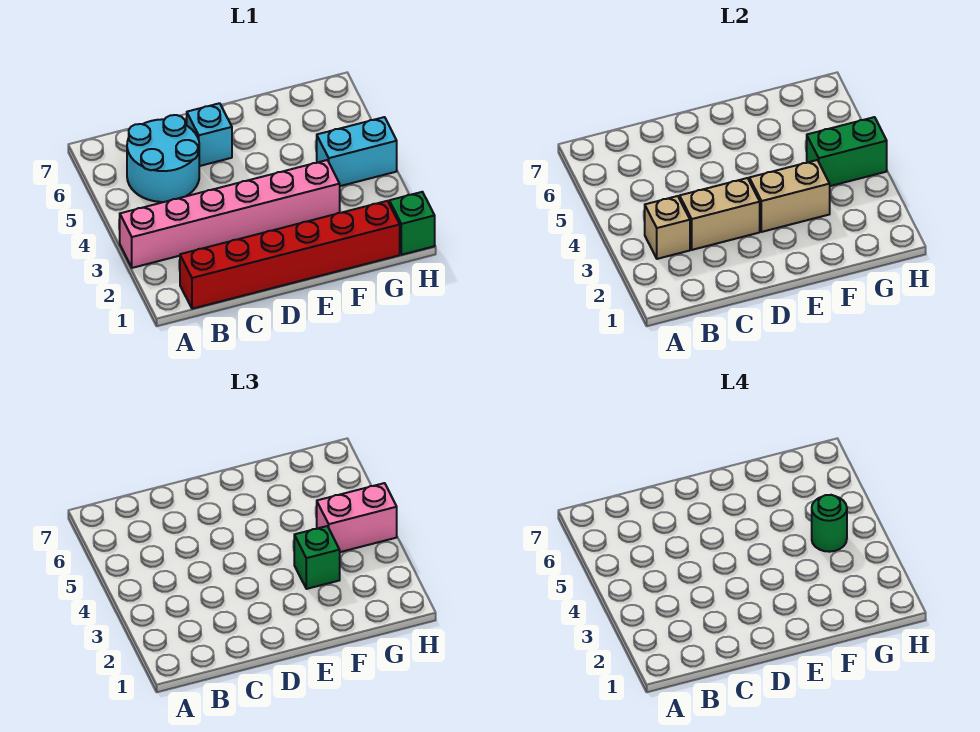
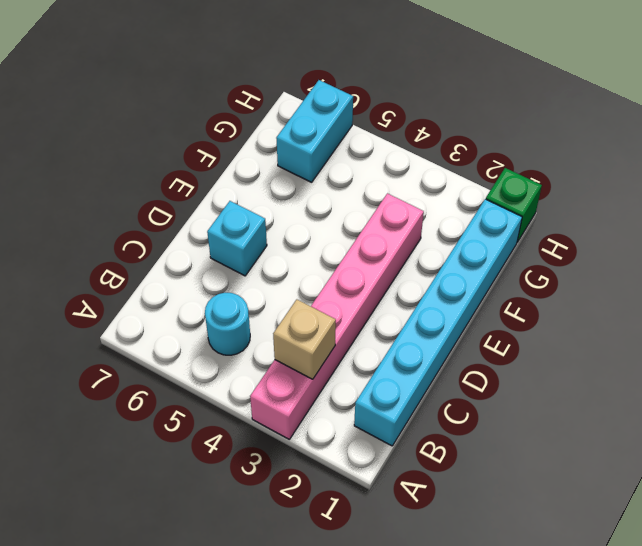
cyan 1x6 brick [354,199,522,446] -> red 1x6 brick [180,201,400,309]
cyan 1x1 round brick [205,293,250,355] -> cyan 2x2 round brick [127,115,199,202]
cyan 1x2 brick [276,80,353,182] -> cyan 1x2 brick moved to [317,117,397,186]
none -> tan 1x2 brick [680,178,760,250]
none -> tan 1x2 brick [749,160,830,232]
none -> green 1x2 brick [807,117,887,186]

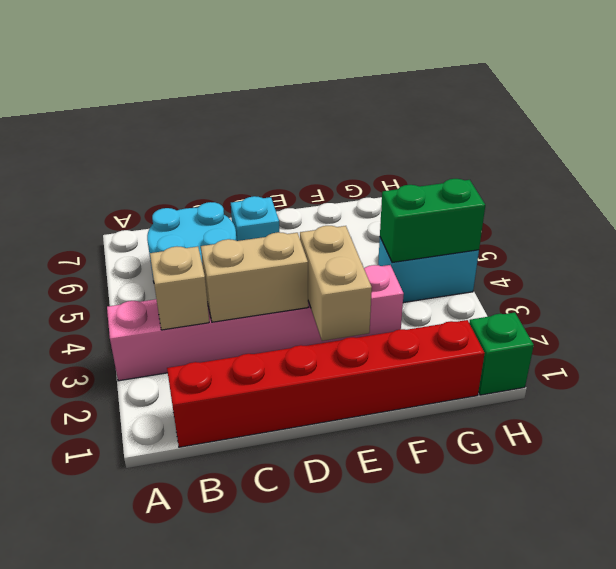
tan 1x2 brick [300,226,372,341] -> tan 1x2 brick turned to [749,160,830,232]
none -> green 1x1 brick [294,526,340,589]
none -> pink 1x2 brick [317,483,397,552]
none -> green 1x1 round brick [812,495,847,552]

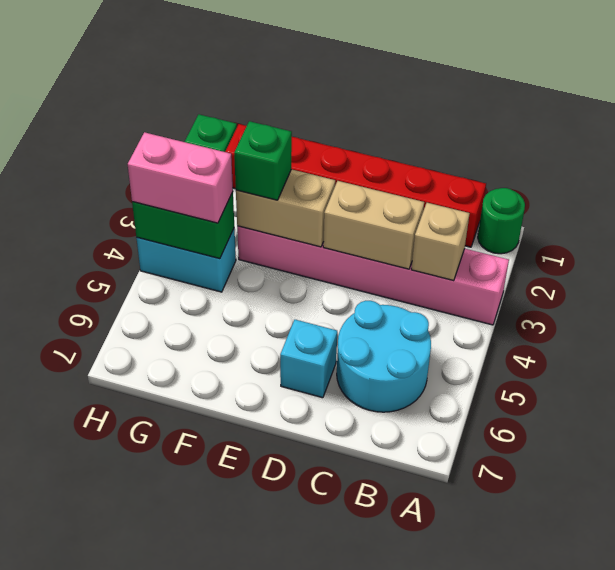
green 1x1 round brick [478,188,525,254] -> green 1x1 round brick moved to [812,495,847,552]

